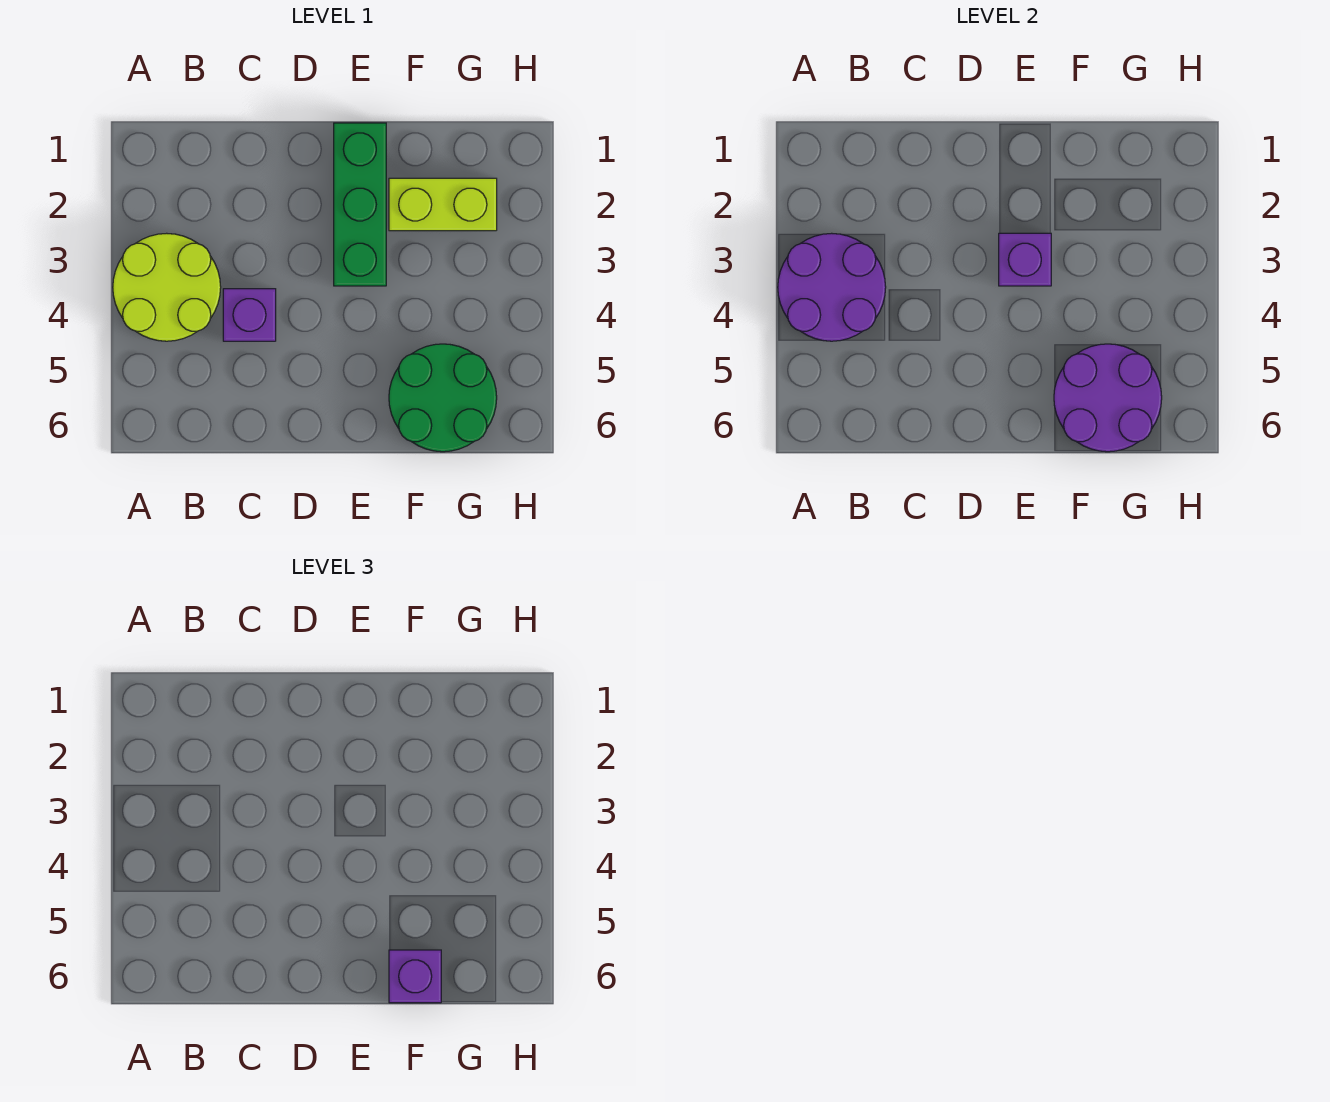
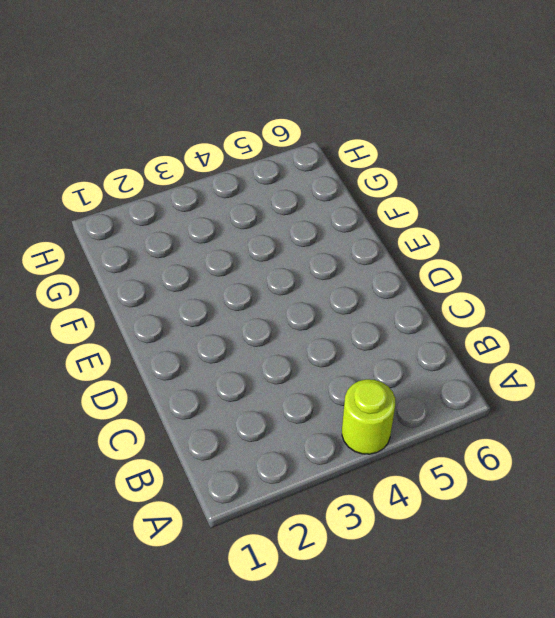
lime 1x1 round brick [342,379,395,454] -> lime 2x2 round brick [113,233,221,341]
none -> purple 1x1 brick [223,289,276,341]
none -> green 1x3 brick [334,123,386,286]

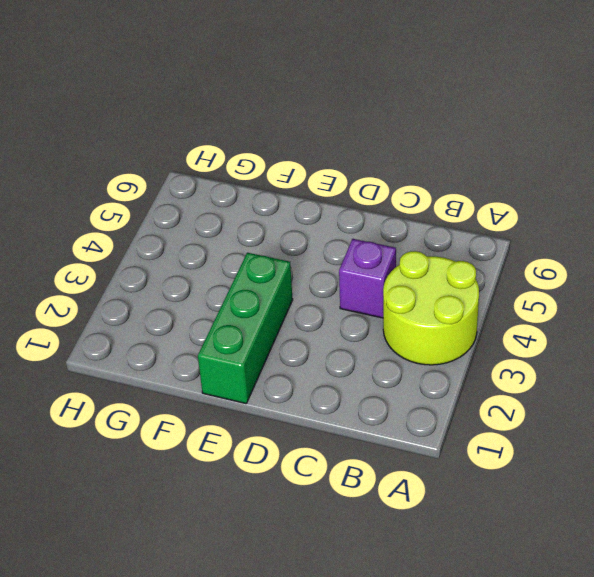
none -> lime 1x2 brick [389,178,497,231]
none -> green 2x2 round brick [389,344,497,452]

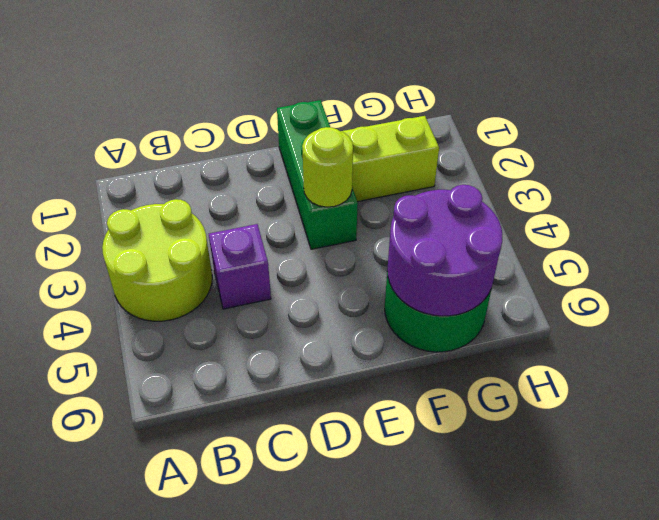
lime 1x1 round brick [302,127,353,207] -> purple 1x1 brick [999,233,1051,286]
none -> purple 2x2 round brick [778,233,886,341]
none -> purple 1x1 brick [389,950,441,1003]

